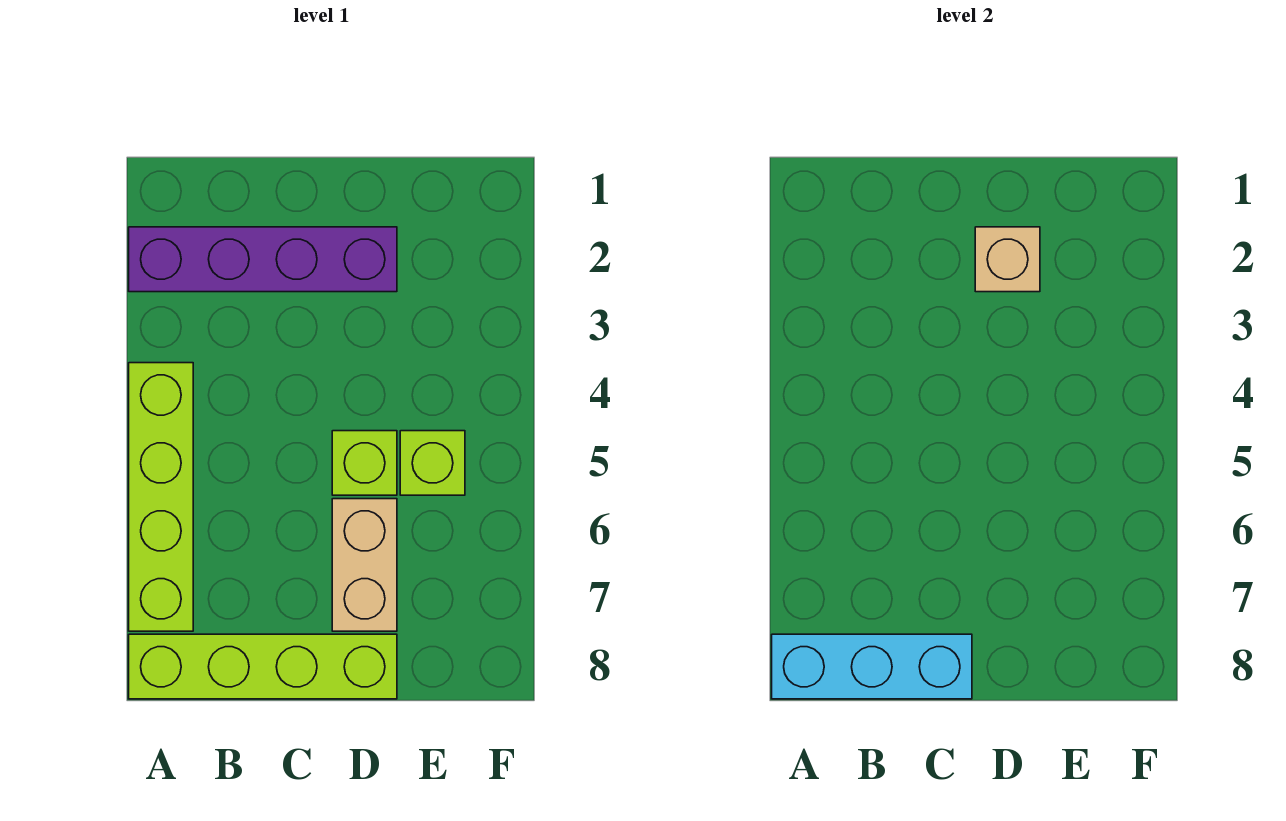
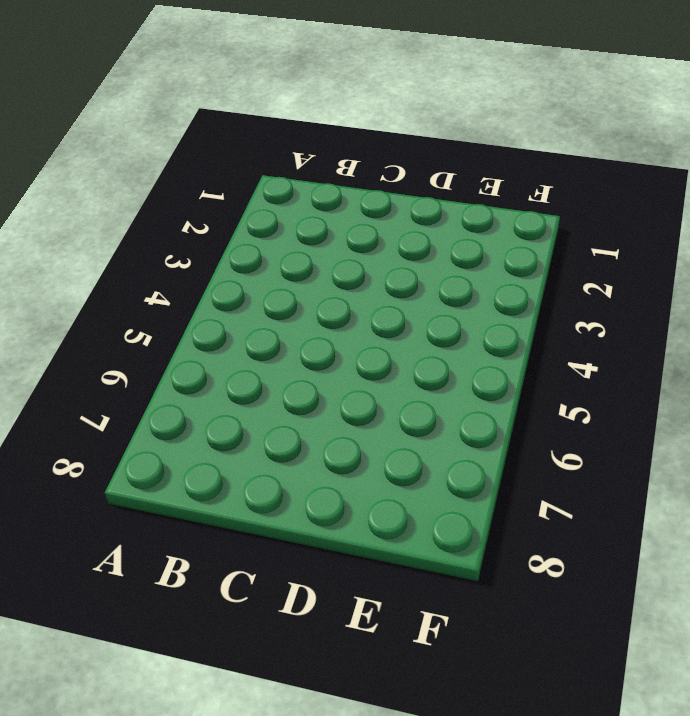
none -> purple 1x4 brick [129,227,397,292]
none -> lime 1x4 brick [129,363,193,631]

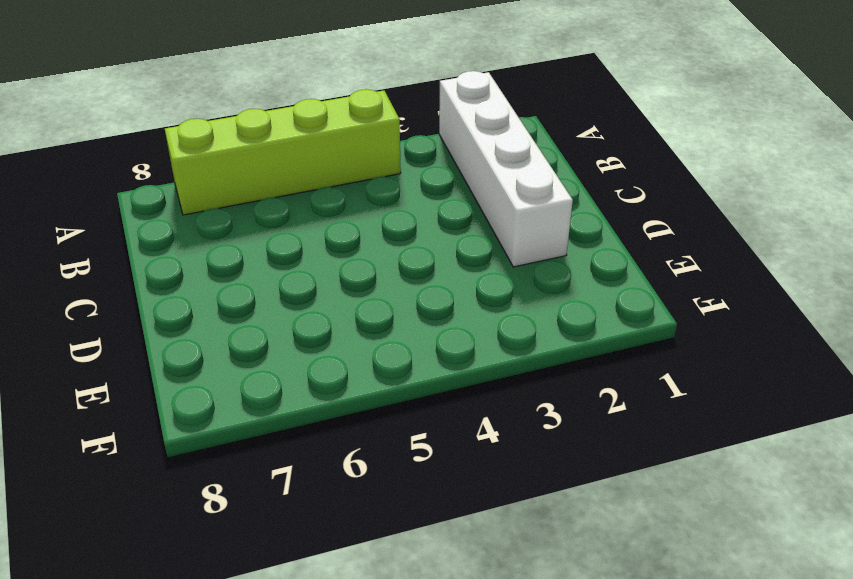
white 1x4 brick [439,71,573,267] -> purple 1x4 brick [129,227,397,292]
none -> lime 1x4 brick [129,634,397,699]
none -> lime 1x1 brick [332,431,397,495]

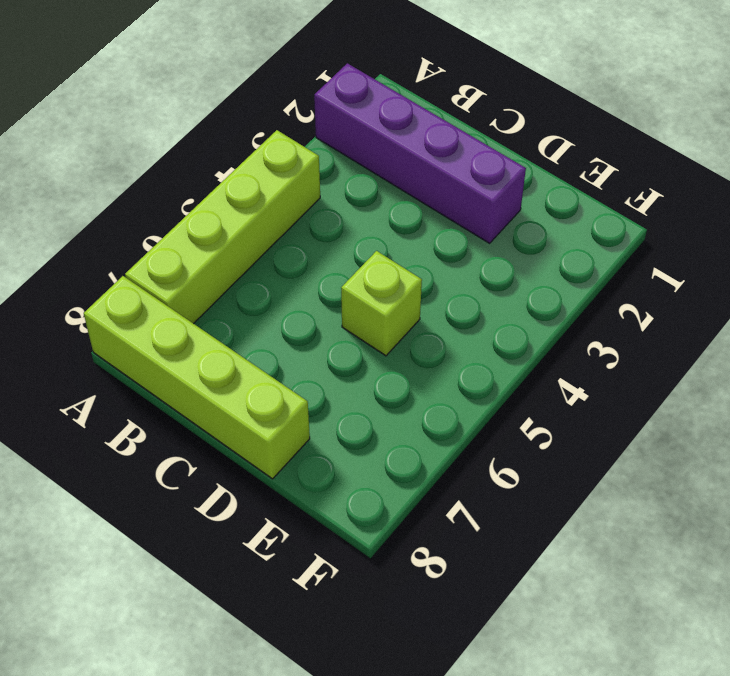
none -> tan 1x2 brick [332,499,397,631]
none -> lime 1x1 brick [400,431,465,495]

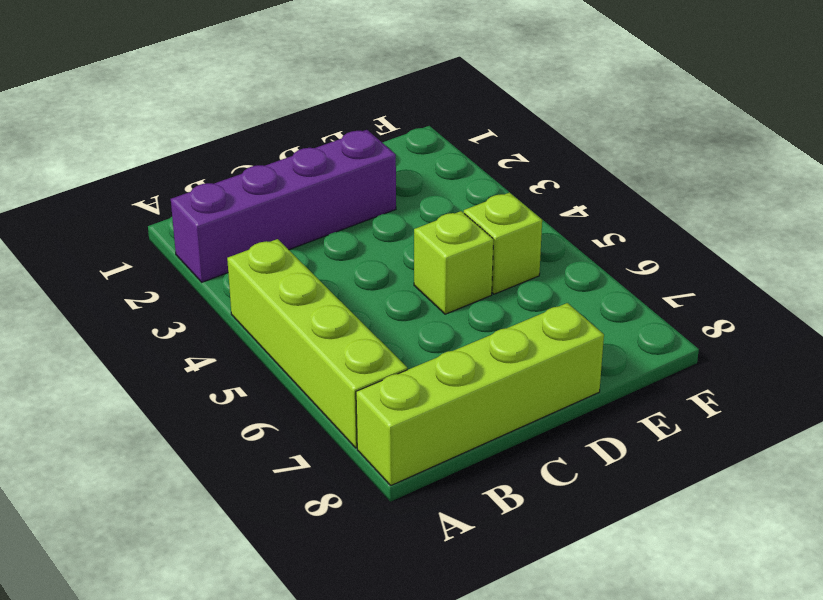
none -> tan 1x2 brick [332,499,397,631]
none -> cyan 1x3 brick [772,634,972,699]

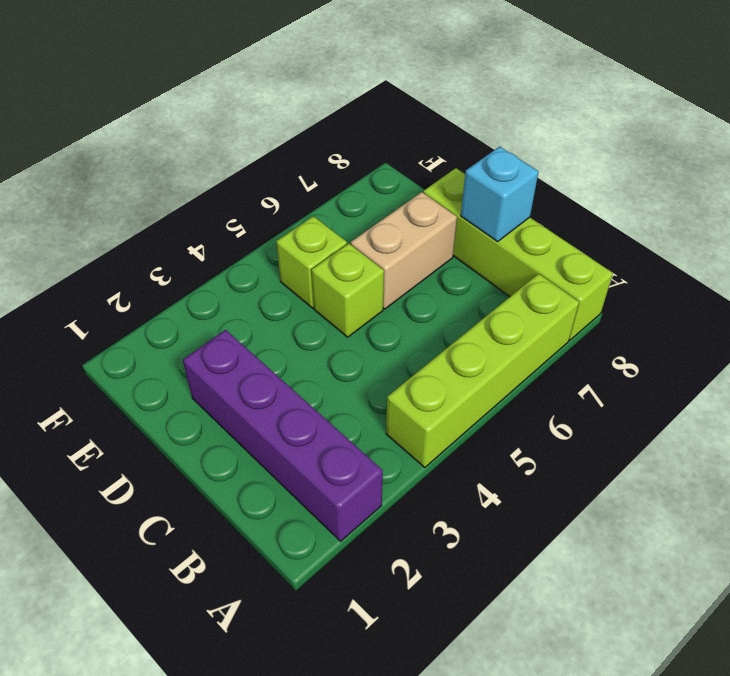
cyan 1x1 brick [461,147,539,242] -> cyan 1x3 brick [772,634,972,699]
none -> tan 1x1 brick [975,227,1040,292]

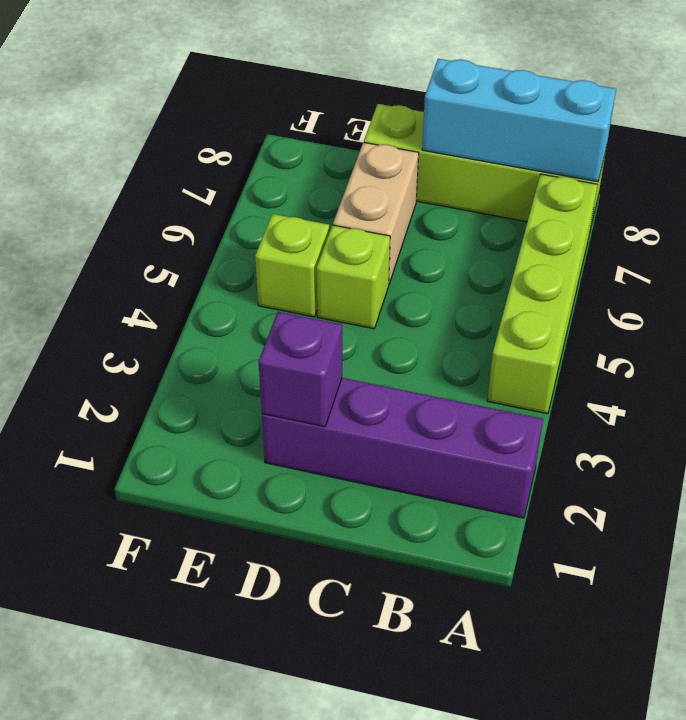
purple 1x1 brick [259,312,342,427] -> tan 1x1 brick [975,227,1040,292]

